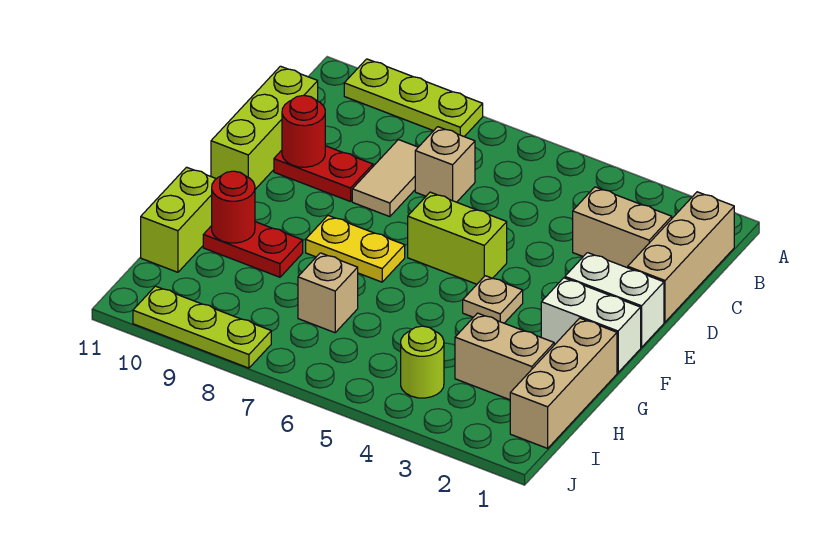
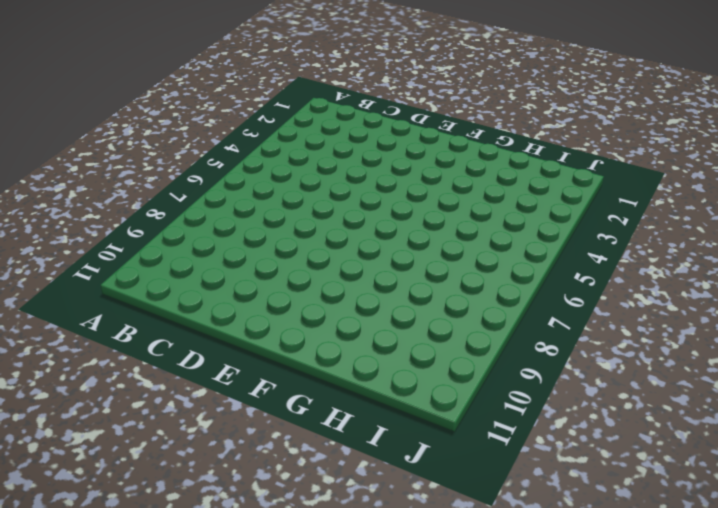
none -> lime 1x3 plate [344,59,483,137]
none -> tan 1x3 brick [628,192,734,322]
none -> tan 1x2 brick [573,187,672,268]

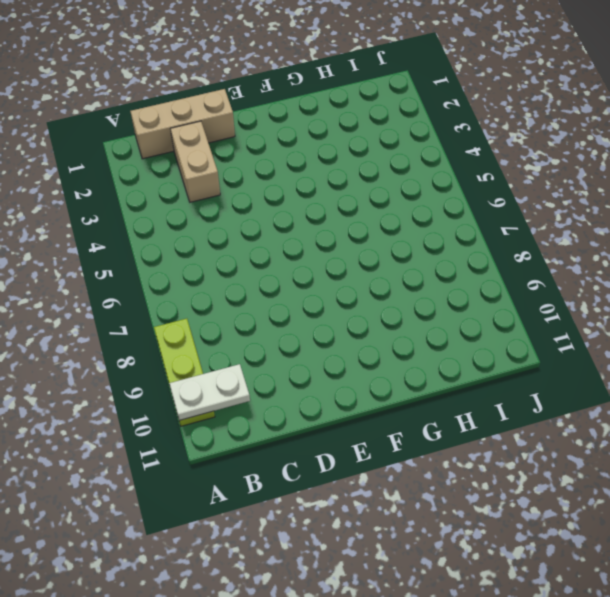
white 1x2 plate [169,364,250,421] -> none
none -> tan 1x1 brick [415,127,475,202]
none -> tan 1x2 tile [352,140,418,217]
none -> lime 1x3 brick [211,66,318,189]

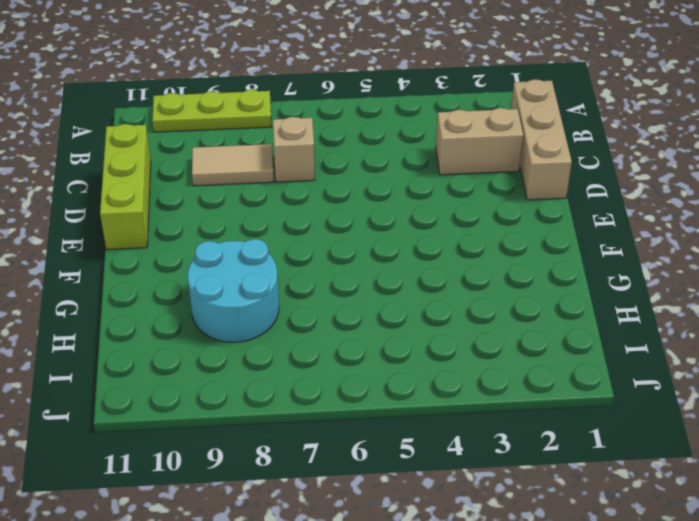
tan 1x2 tile [192,144,274,186] -> tan 1x2 tile turned to [352,140,418,217]
cyan 2x2 round brick [188,239,279,342] -> red 1x2 plate [203,222,303,277]
none -> red 1x2 plate [274,146,373,202]
none -> white 1x2 brick [565,253,664,347]
none -> lime 1x2 brick [408,192,507,284]

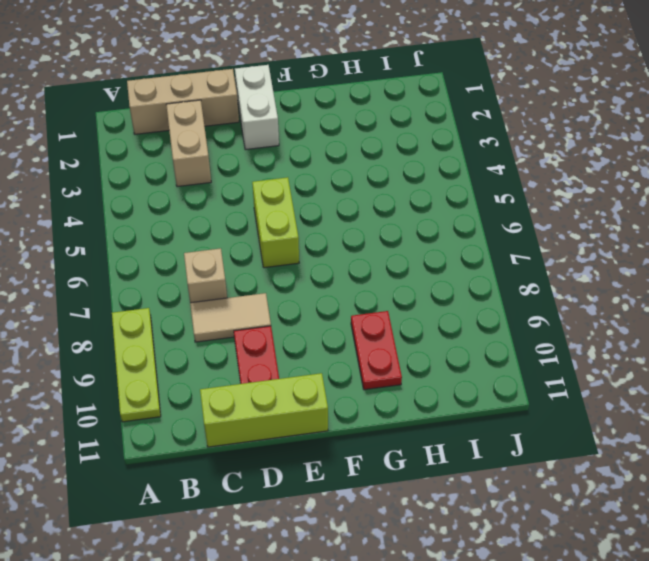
none -> white 1x2 brick [541,278,641,373]
none -> tan 1x1 plate [463,276,523,323]
none -> yellow 1x2 plate [306,216,405,282]

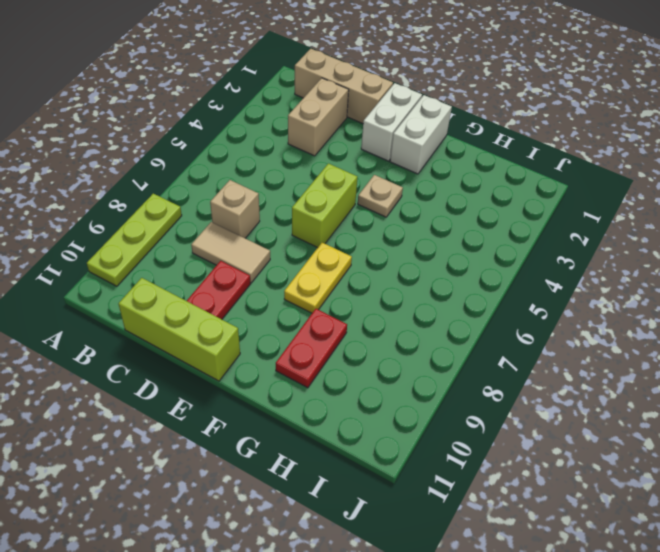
none -> tan 1x3 brick [510,318,617,448]
none -> lime 1x2 brick [141,167,216,272]
none -> tan 1x2 brick [455,313,554,400]

